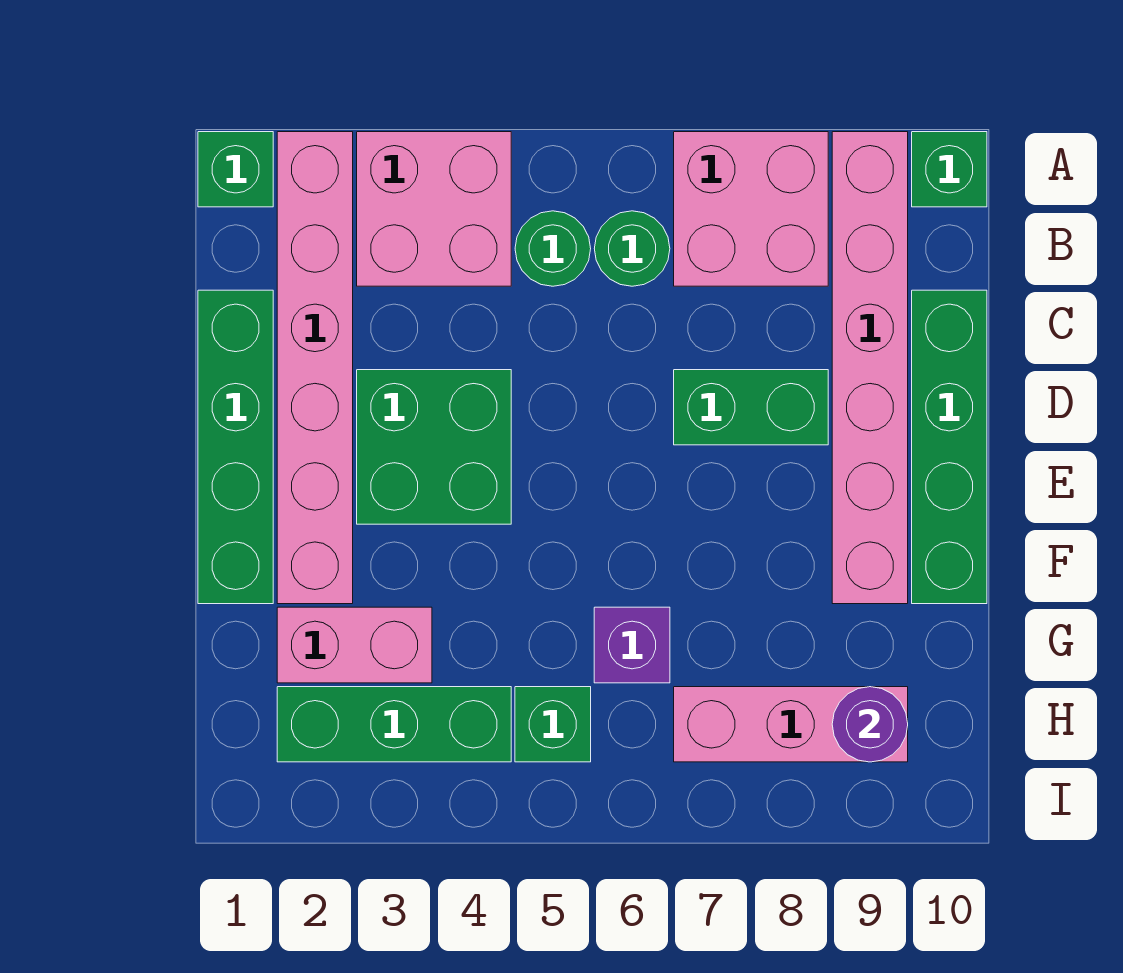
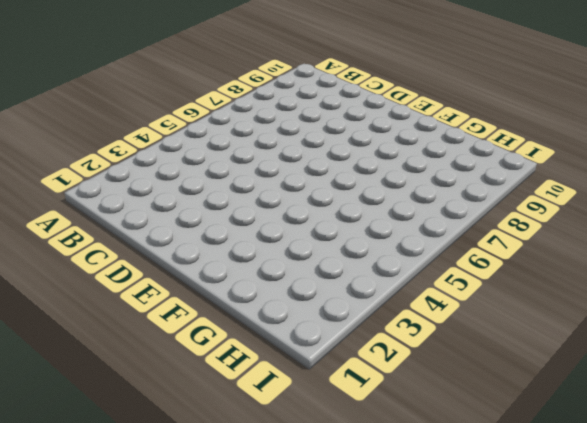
none -> green 1x1 brick [198,132,273,207]
none -> pink 1x6 brick [277,132,353,604]
none -> pink 2x2 brick [357,132,511,286]

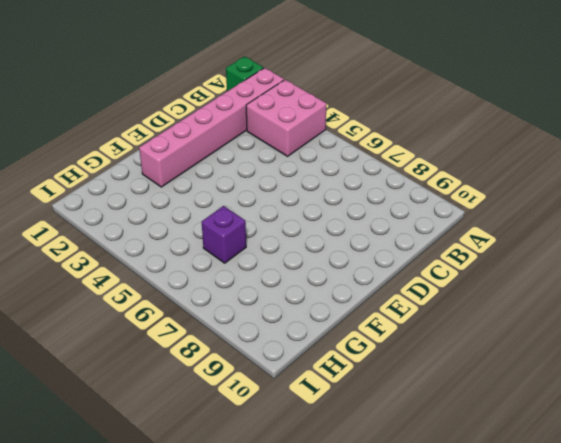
none -> pink 2x2 brick [674,132,828,286]
none -> pink 1x6 brick [832,132,908,604]
none -> green 1x1 brick [912,132,987,207]

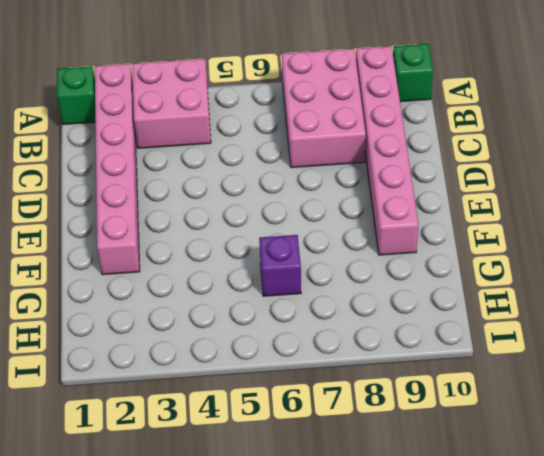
pink 2x3 brick [282,49,366,168] -> pink 2x2 brick [674,132,828,286]
none -> green 1x1 round brick [515,211,591,286]
none -> green 1x1 round brick [594,211,670,286]
none -> green 1x4 brick [198,290,273,604]

